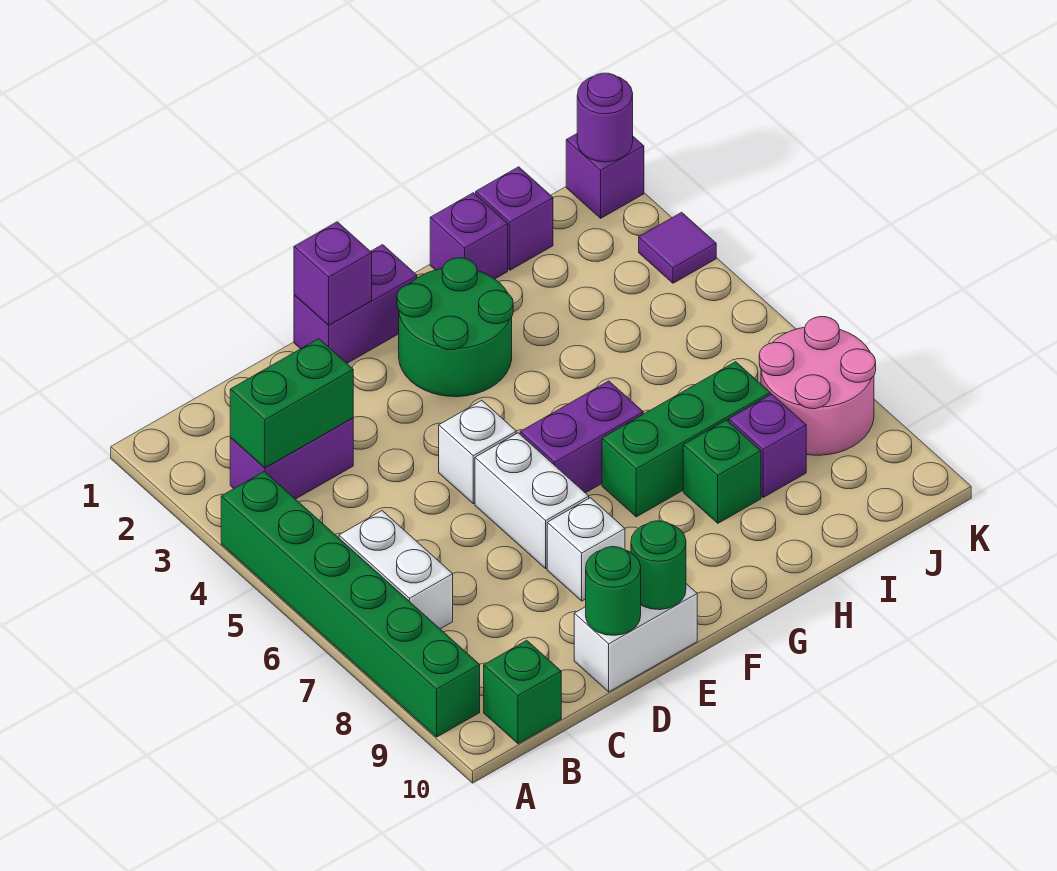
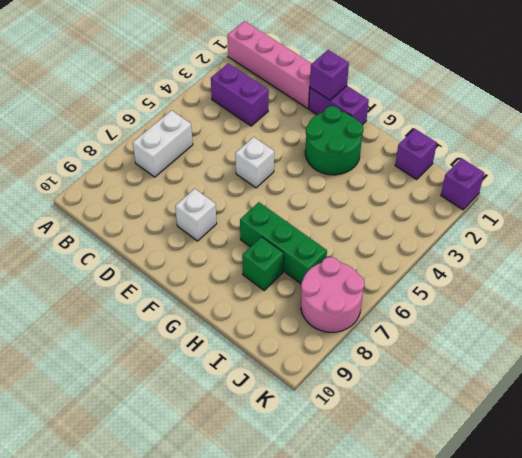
pink 1x4 brick [227,21,312,108] -> none
none -> green 1x6 brick [221,471,480,737]
none -> green 1x1 brick [484,640,561,744]
none -> white 1x2 brick [574,584,697,692]

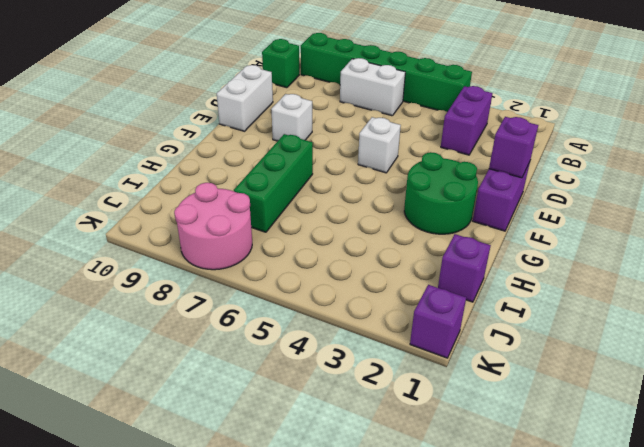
none -> white 1x2 brick [475,433,589,568]
none -> purple 1x2 brick [520,381,643,493]
none -> purple 1x1 brick [430,193,508,279]

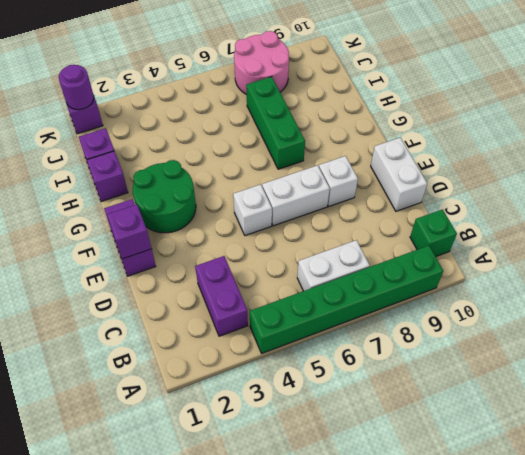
none -> purple 1x2 brick [520,381,643,493]
none -> green 1x1 brick [683,420,761,523]
none -> purple 1x1 brick [729,394,806,497]

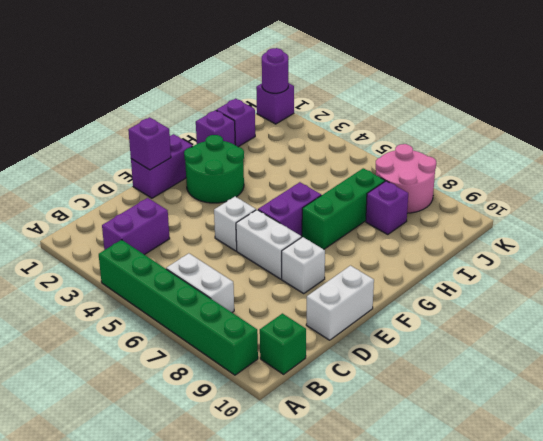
none -> green 1x1 brick [683,420,761,523]
none -> purple 1x1 tile [639,212,716,283]
none -> green 1x2 brick [230,339,353,468]

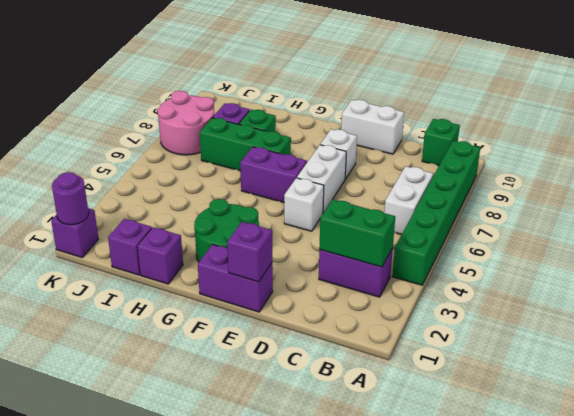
none -> purple 1x1 tile [639,212,716,283]
none -> green 1x1 round brick [586,547,641,635]
none -> green 1x1 round brick [631,521,686,610]

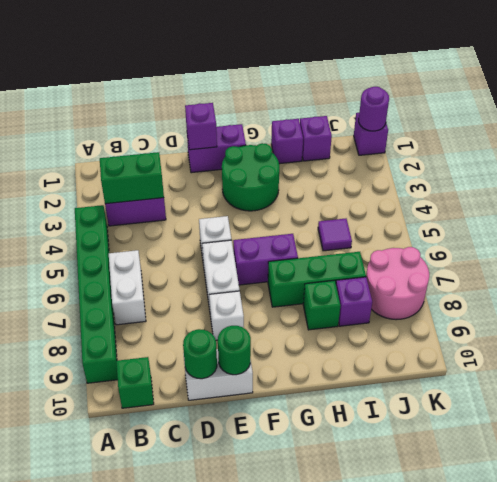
purple 1x1 tile [318,219,352,251] -> purple 1x1 tile moved to [639,212,716,283]

